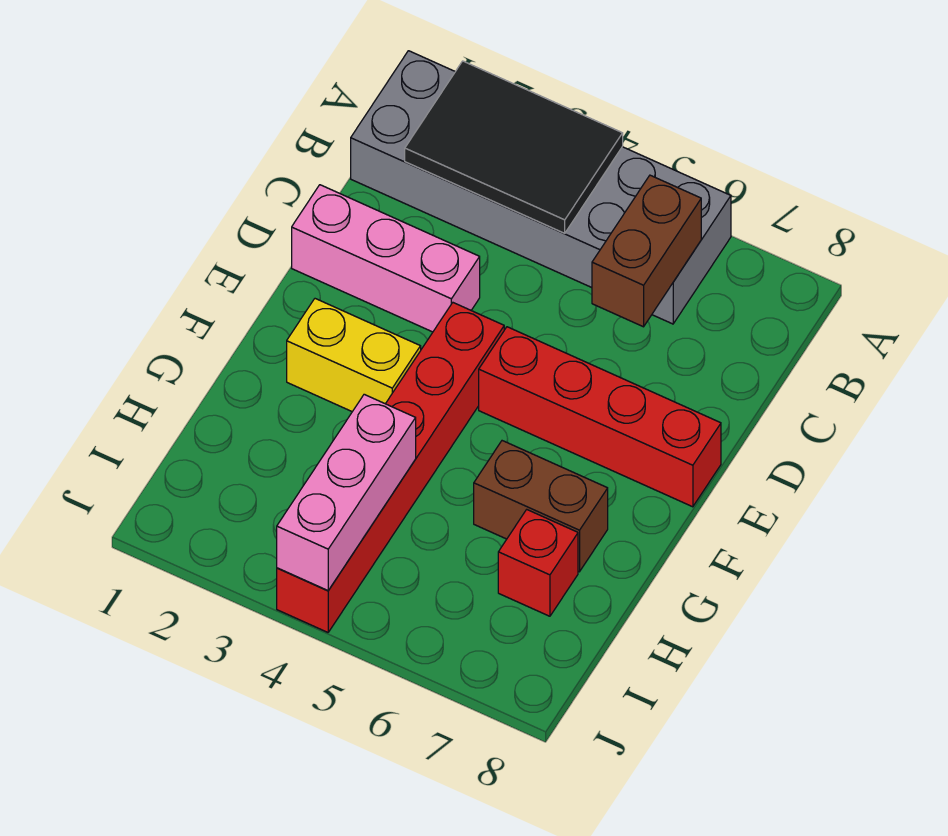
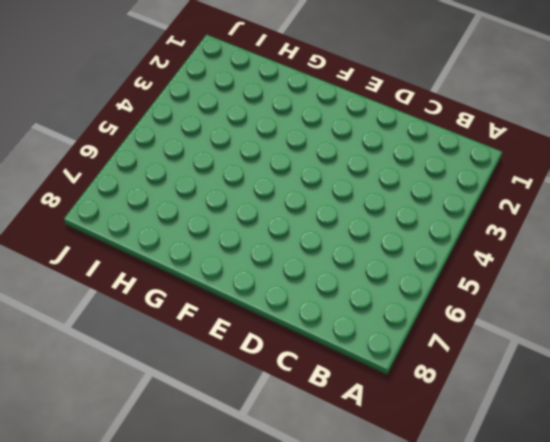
none -> grey 2x6 brick [351,51,731,324]
none -> pink 1x3 brick [292,185,480,332]

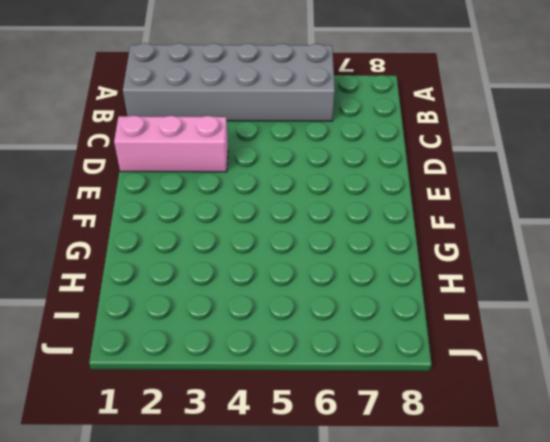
none -> red 1x6 brick [277,303,504,632]
none -> red 1x4 brick [479,327,721,507]

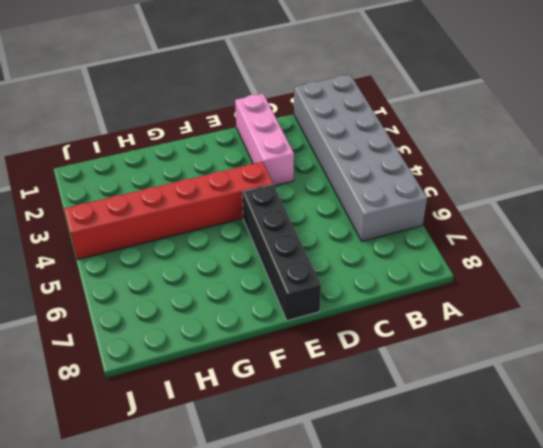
black 1x4 brick [242,184,321,321] -> red 1x4 brick [479,327,721,507]
none -> yellow 1x2 brick [287,299,421,412]
none -> brown 1x2 brick [474,441,608,572]

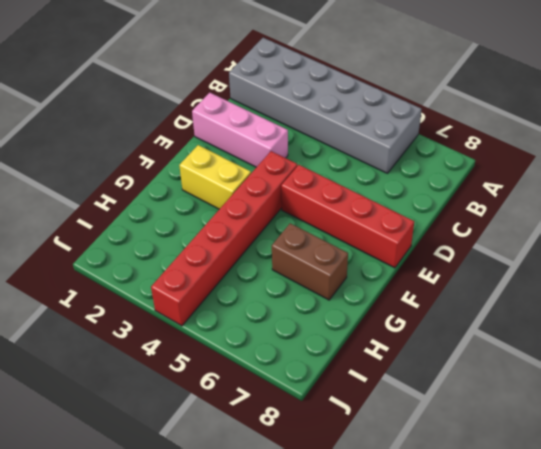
none -> red 1x1 brick [498,510,578,616]
none -> black 2x3 tile [405,61,623,233]

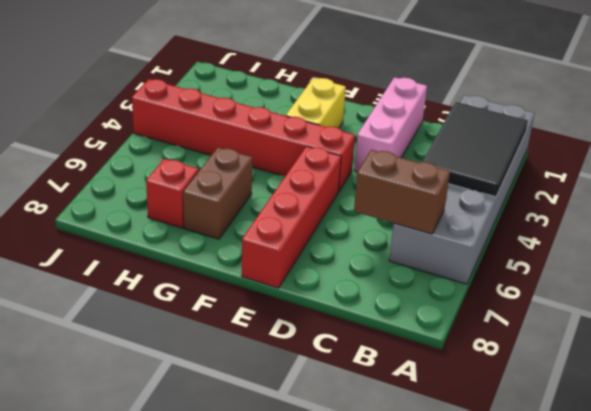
none -> pink 1x3 brick [277,394,416,590]

